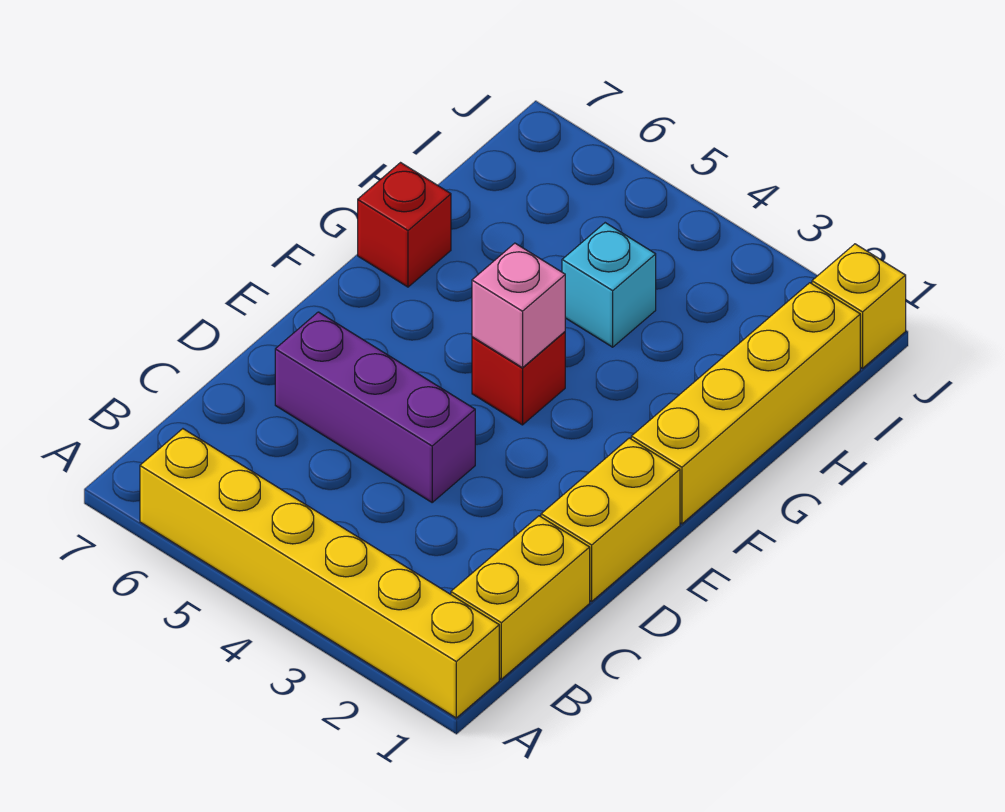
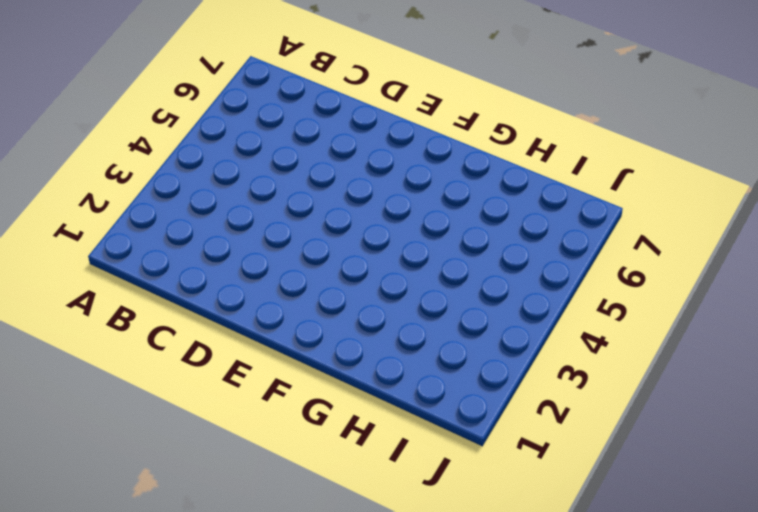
none -> yellow 1x6 brick [140,429,499,718]
none -> yellow 1x2 brick [451,516,590,679]

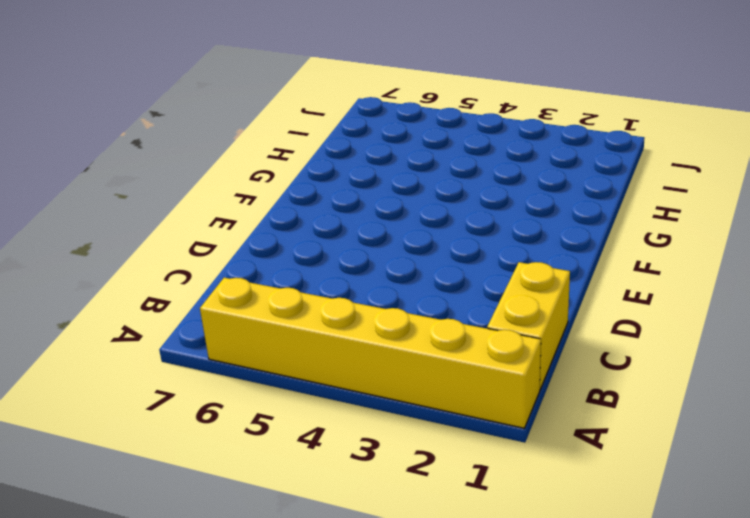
none -> yellow 1x2 brick [541,438,680,601]
none -> purple 1x3 brick [275,312,475,502]

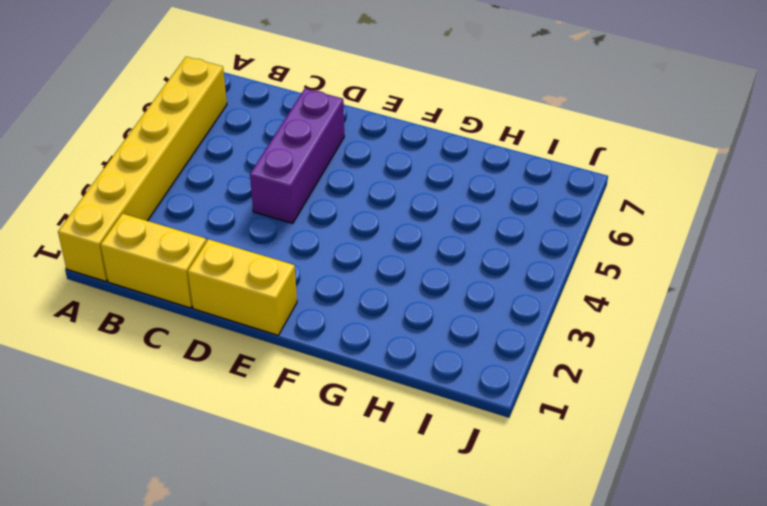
none -> yellow 1x4 brick [631,283,860,524]
none -> red 1x1 brick [472,332,565,425]

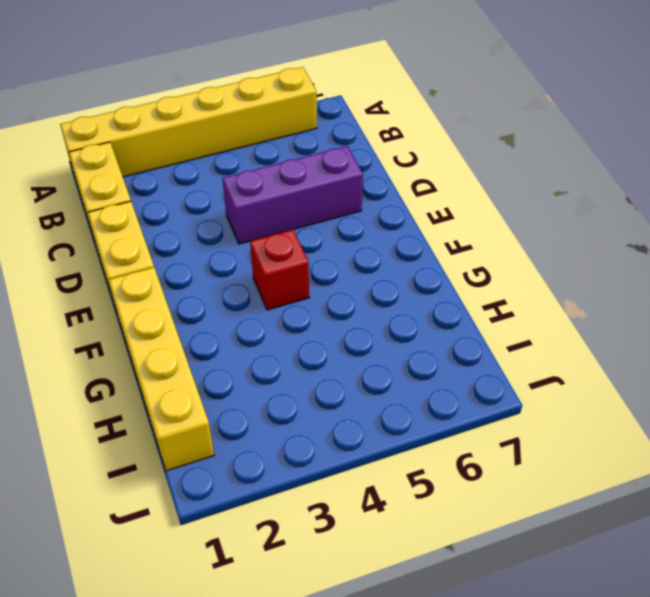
none -> red 1x1 brick [358,163,451,287]
none -> cyan 1x1 brick [562,223,656,347]

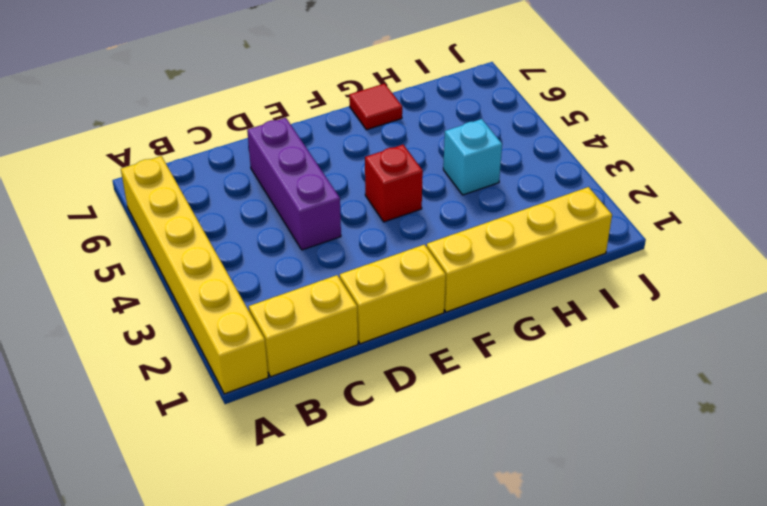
red 1x1 tile [349,83,402,130] -> red 1x1 brick [358,163,451,287]
none -> yellow 1x1 brick [812,244,906,368]
none -> pink 1x1 brick [472,243,565,368]

